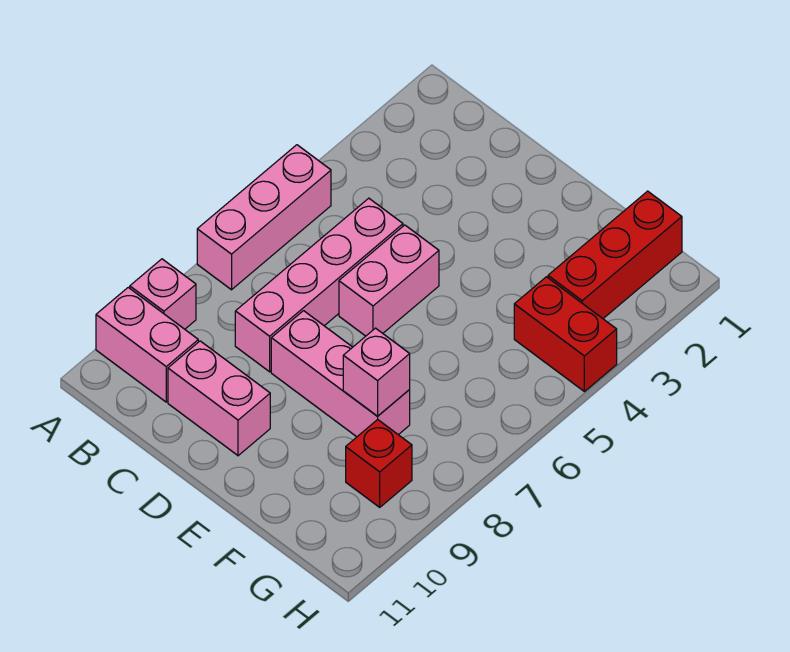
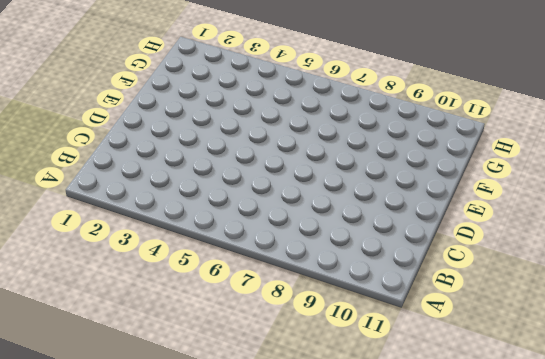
none -> pink 1x3 brick [197,145,331,290]
none -> pink 1x1 brick [130,259,196,329]

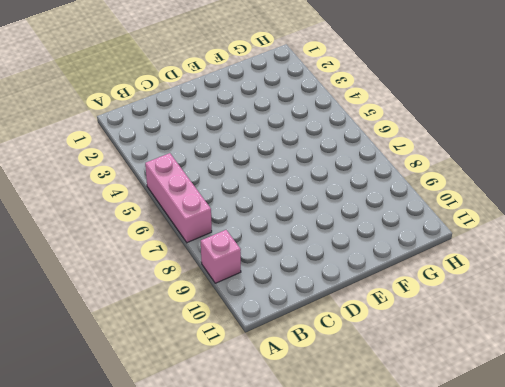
none -> pink 1x2 brick [96,287,198,402]
none -> pink 1x4 brick [235,198,403,372]

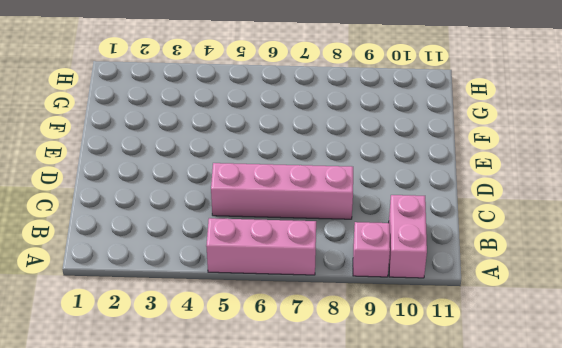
none -> pink 1x2 brick [168,341,270,456]
none -> pink 1x2 brick [339,225,439,336]

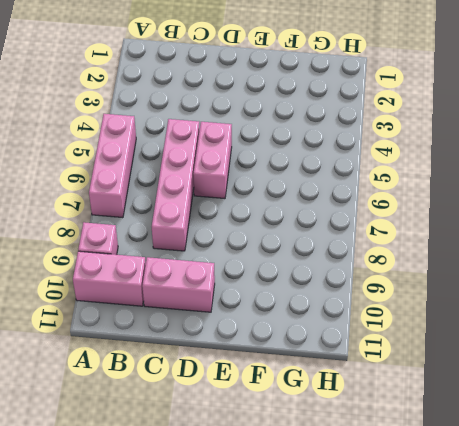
none -> pink 1x3 brick [271,311,410,437]
none -> red 1x3 brick [548,191,682,318]

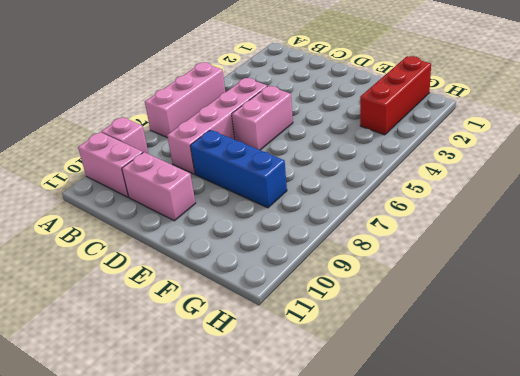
blue 1x3 brick [190,130,287,208] -> pink 1x3 brick [271,311,410,437]
none -> red 1x2 brick [514,277,617,391]
none -> red 1x1 brick [346,420,412,507]

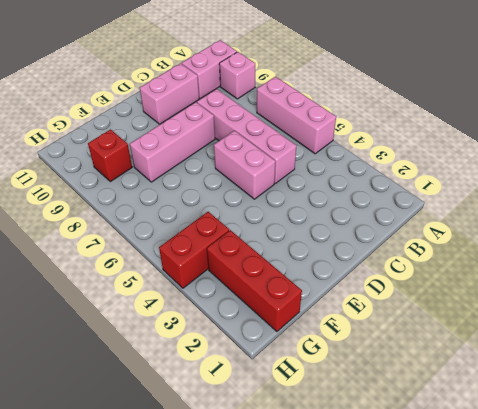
none -> pink 1x1 brick [343,328,410,416]

